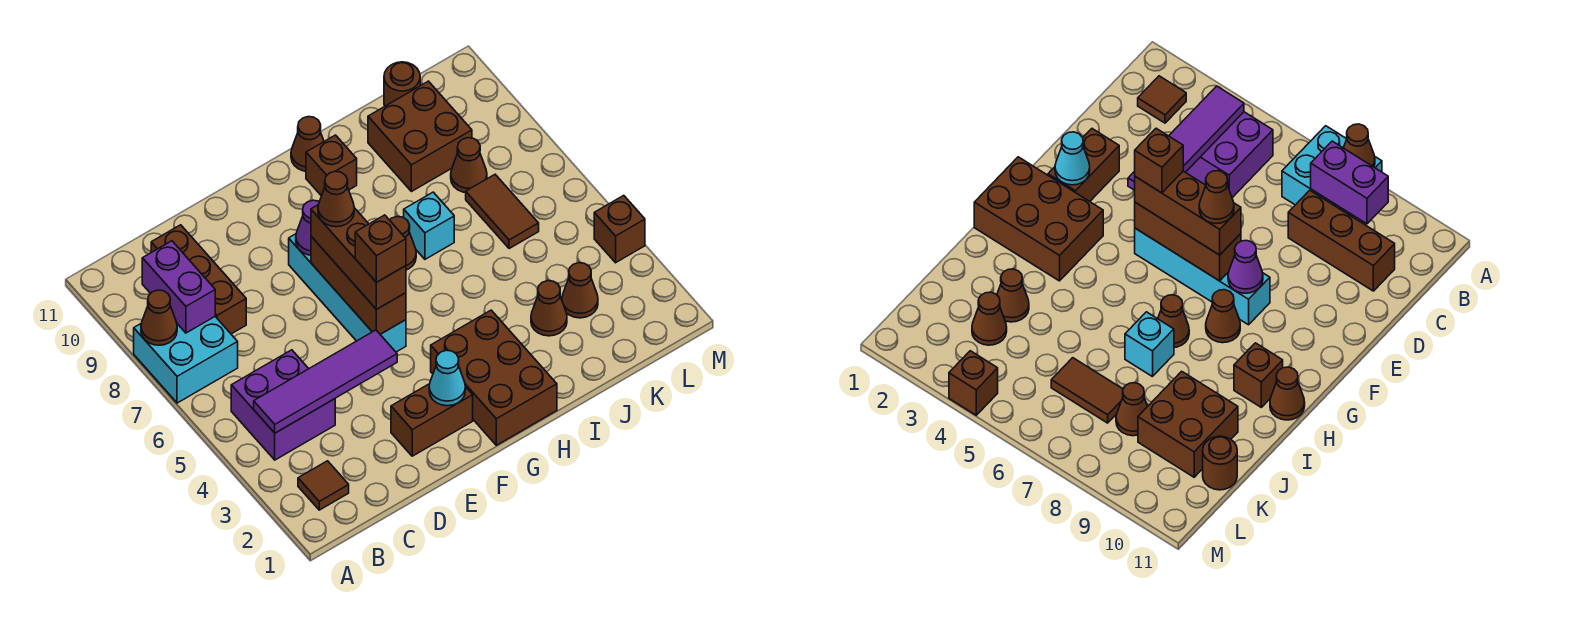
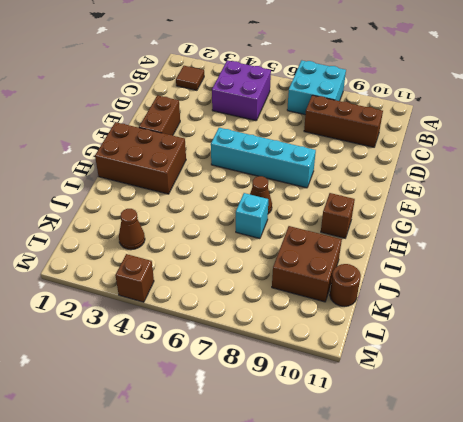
none -> brown 1x1 cone [1206,290,1240,343]
none -> brown 1x1 cone [291,117,324,171]
none -> brown 1x1 cone [531,281,567,336]

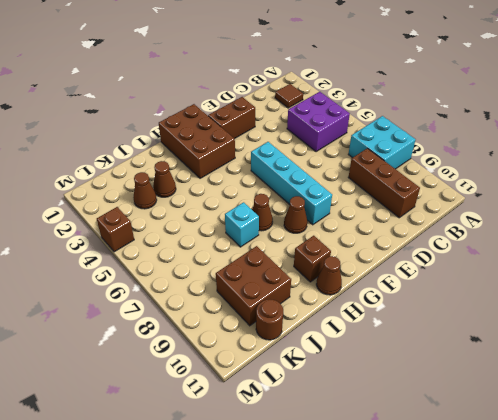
none -> brown 1x2 tile [466,175,539,249]
none -> brown 1x1 cone [451,138,487,193]
none -> brown 1x1 cone [141,290,177,345]

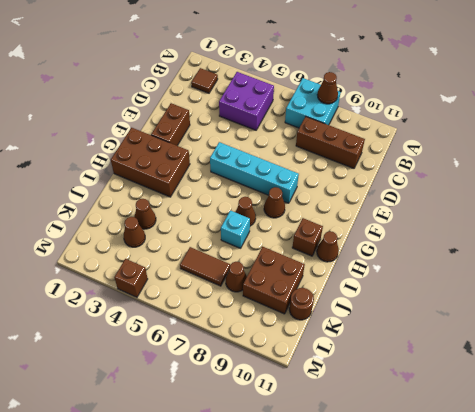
none -> purple 1x4 tile [254,330,397,433]
none -> purple 1x2 brick [142,241,215,333]
none -> cyan 1x1 cone [429,350,465,406]

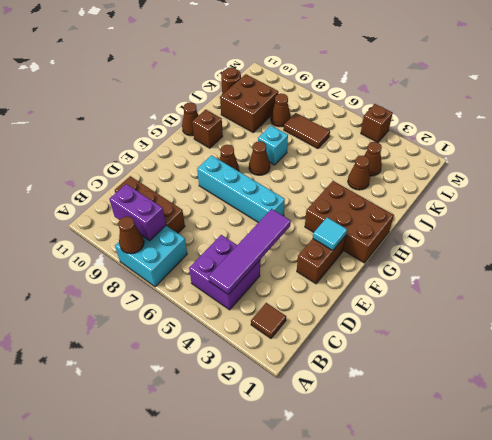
cyan 1x1 tile [313,217,347,250] -> cyan 1x1 cone [429,350,465,406]
none -> brown 1x3 brick [311,236,406,334]
none -> purple 1x1 cone [296,200,319,255]
none -> brown 1x3 brick [311,205,406,310]

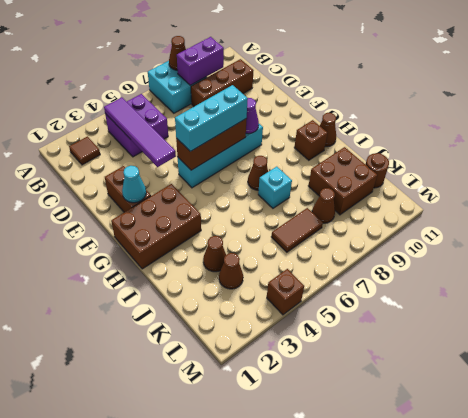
cyan 1x3 brick [175,85,248,151] -> brown 1x3 brick [311,205,406,310]
none -> brown 1x1 cone [1206,290,1240,343]
none -> brown 1x1 brick [355,215,406,282]
none -> brown 1x1 cone [318,171,354,227]

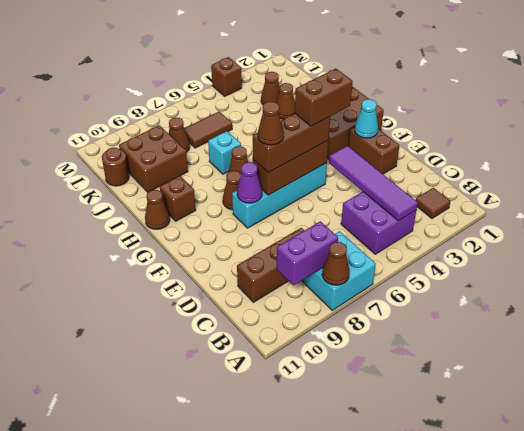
brown 1x2 brick [295,69,353,126] -> brown 1x1 brick [355,215,406,282]

